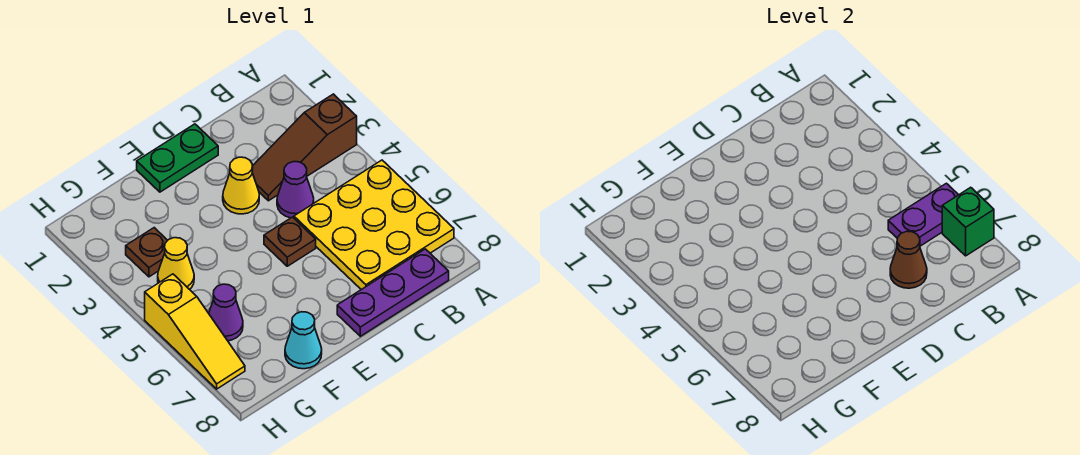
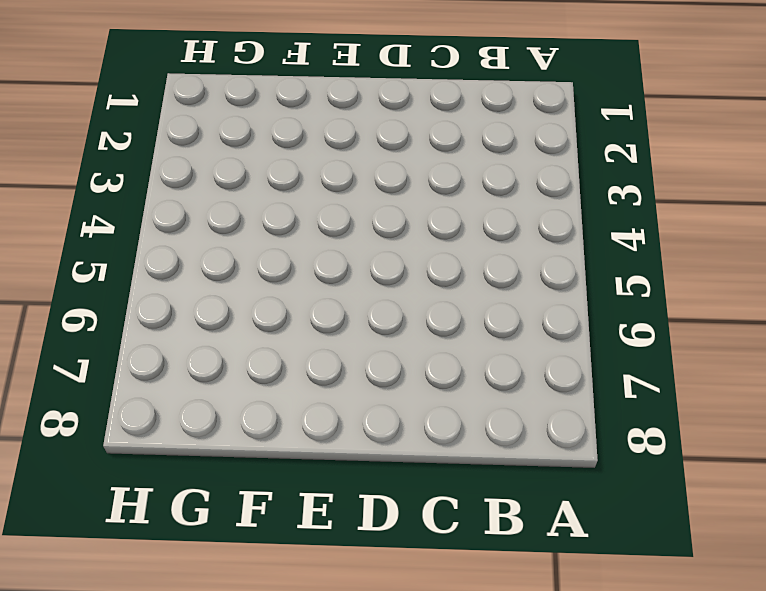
none -> brown 1x3 slope [252,94,357,201]
none -> yellow 3x3 plate [294,160,454,290]
none -> purple 1x3 plate [337,249,449,336]

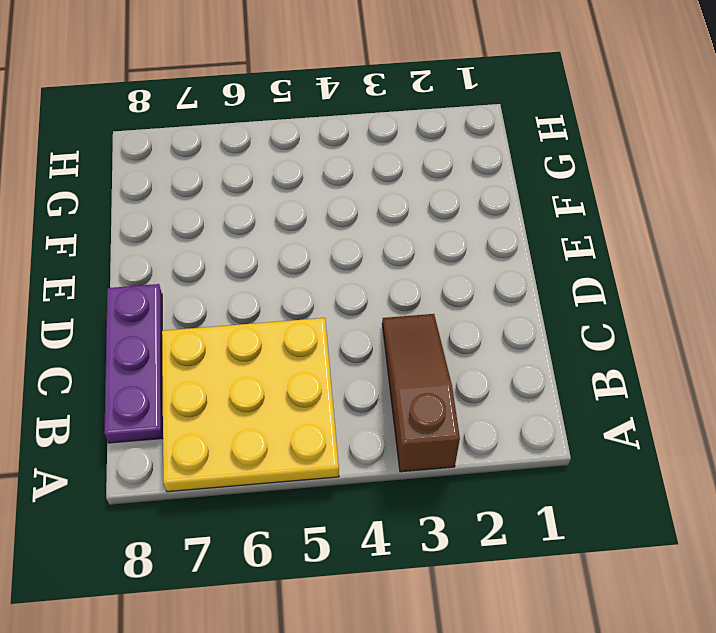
none -> purple 1x1 cone [277,162,314,218]
none -> green 1x2 plate [137,124,218,192]
none -> yellow 1x1 cone [223,157,259,214]

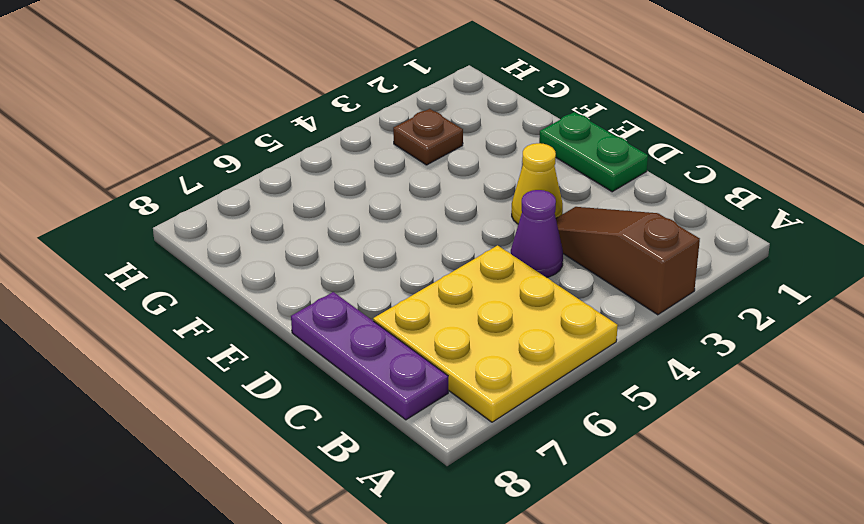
none -> brown 1x1 plate [264,217,316,266]
none -> cyan 1x1 cone [285,312,322,369]
none -> yellow 1x1 cone [158,238,194,290]

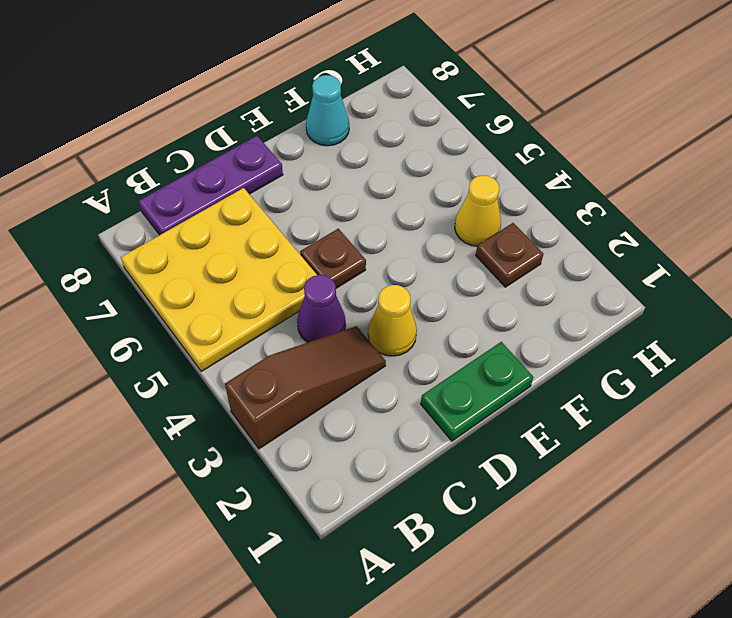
none -> purple 1x1 cone [209,284,243,341]
none -> yellow 1x3 slope [145,274,245,389]
none -> purple 1x2 plate [888,183,958,246]

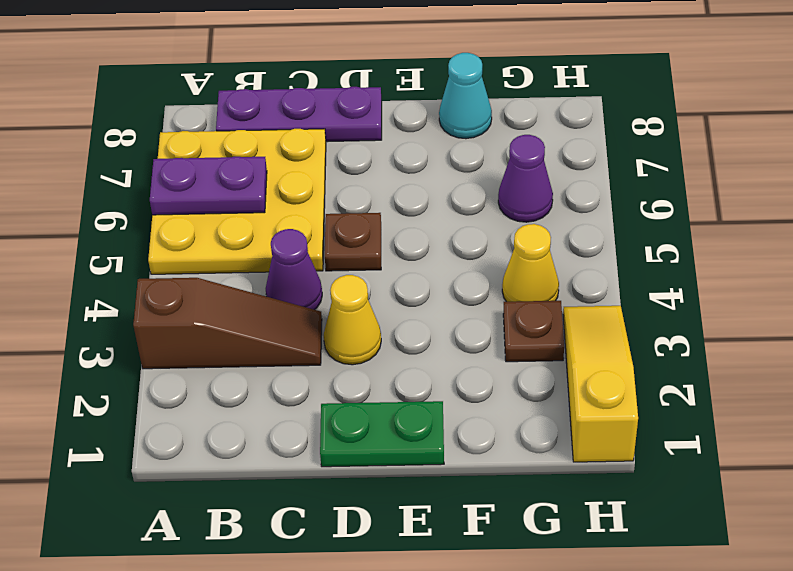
yellow 1x3 slope [563,306,638,462] -> yellow 1x3 slope moved to [145,274,245,389]
none -> green 1x1 brick [942,187,994,256]
none -> brown 1x1 cone [890,231,927,288]

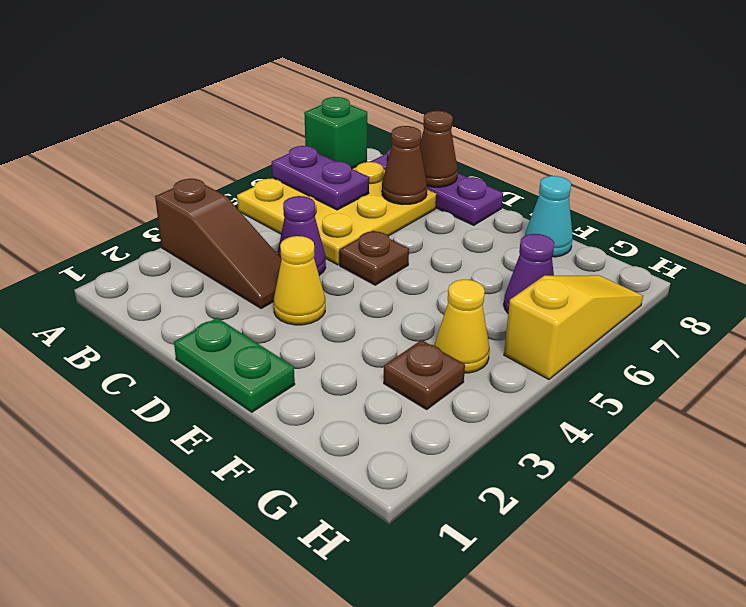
brown 1x1 cone [420,111,458,187] -> none

